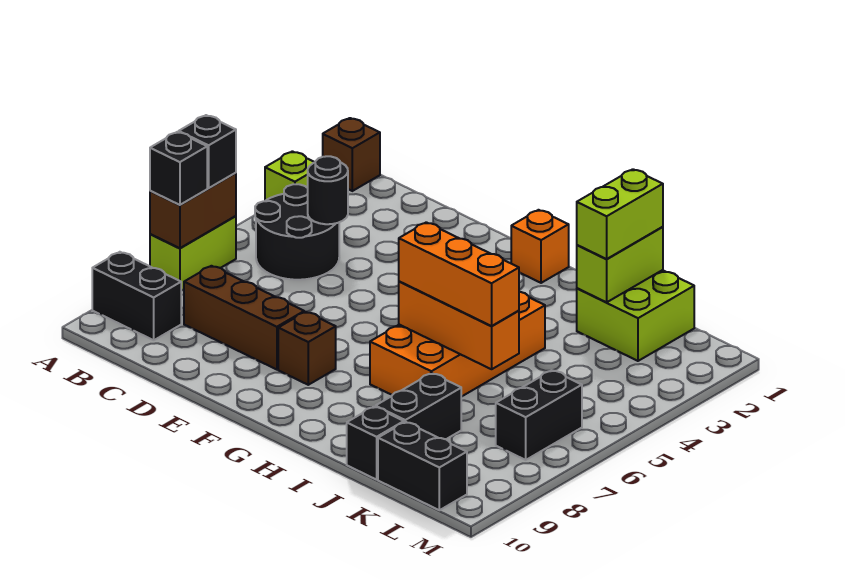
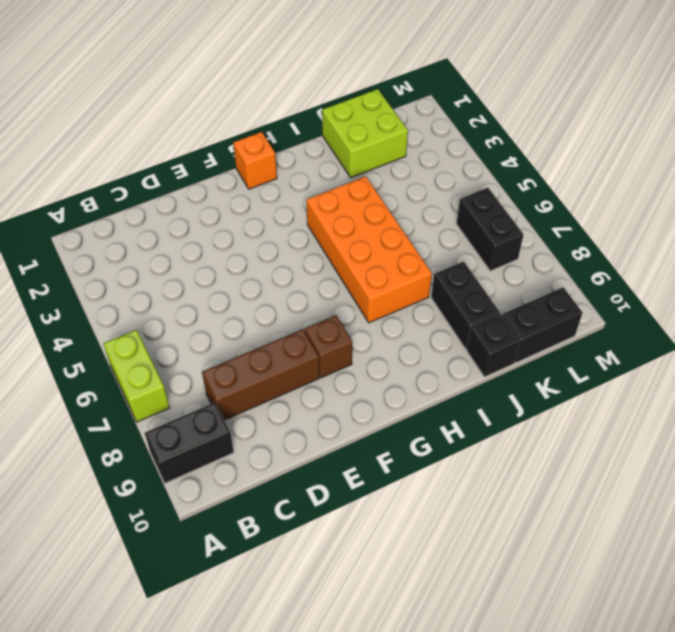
none -> brown 1x1 brick [323,118,380,191]
none -> lime 1x1 brick [265,151,315,201]
none -> black 2x2 round brick [255,184,339,280]

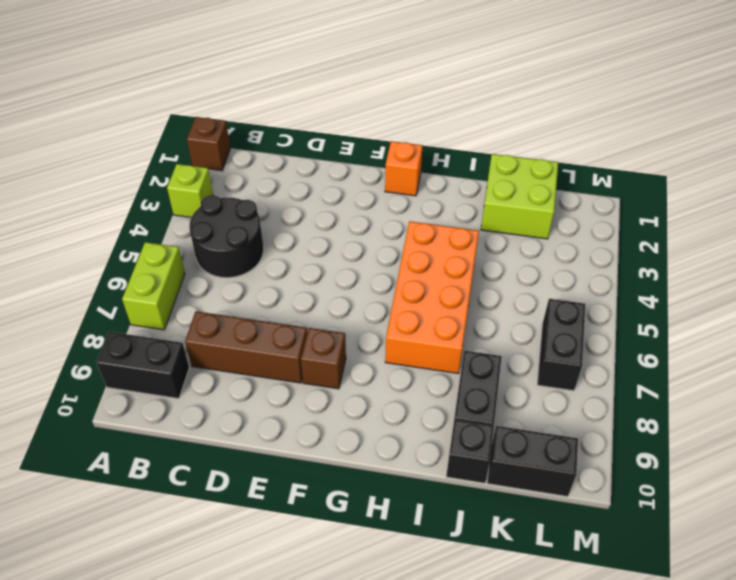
none -> brown 1x2 brick [150,173,236,248]
none -> black 1x1 round brick [308,156,348,224]
none -> orange 1x3 brick [399,282,519,369]

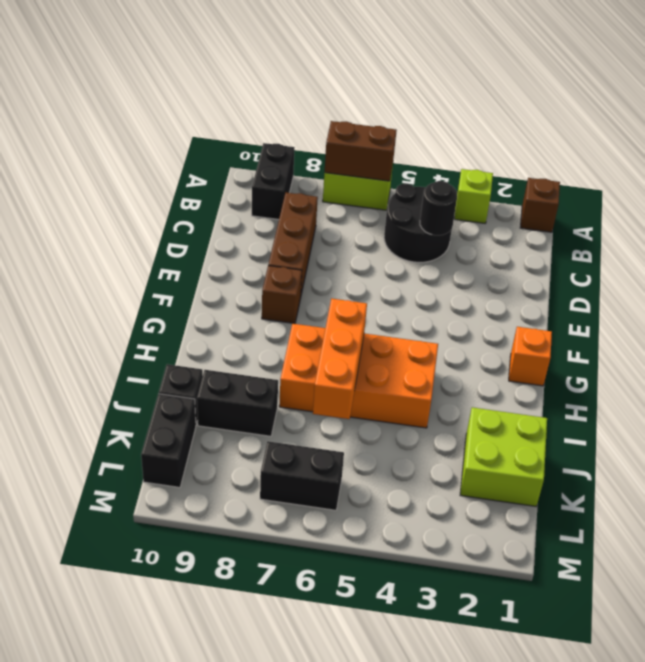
none -> lime 1x2 brick [577,227,663,302]
none -> black 1x1 brick [179,115,236,188]
none -> black 1x1 brick [150,132,207,205]

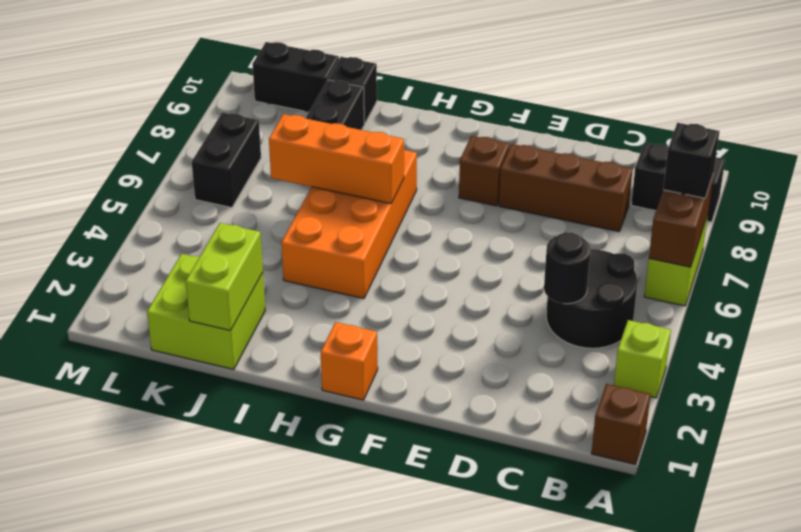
none -> black 1x1 brick [179,115,236,188]
none -> orange 1x3 brick [399,222,519,326]
none -> lime 1x2 brick [577,169,663,259]

